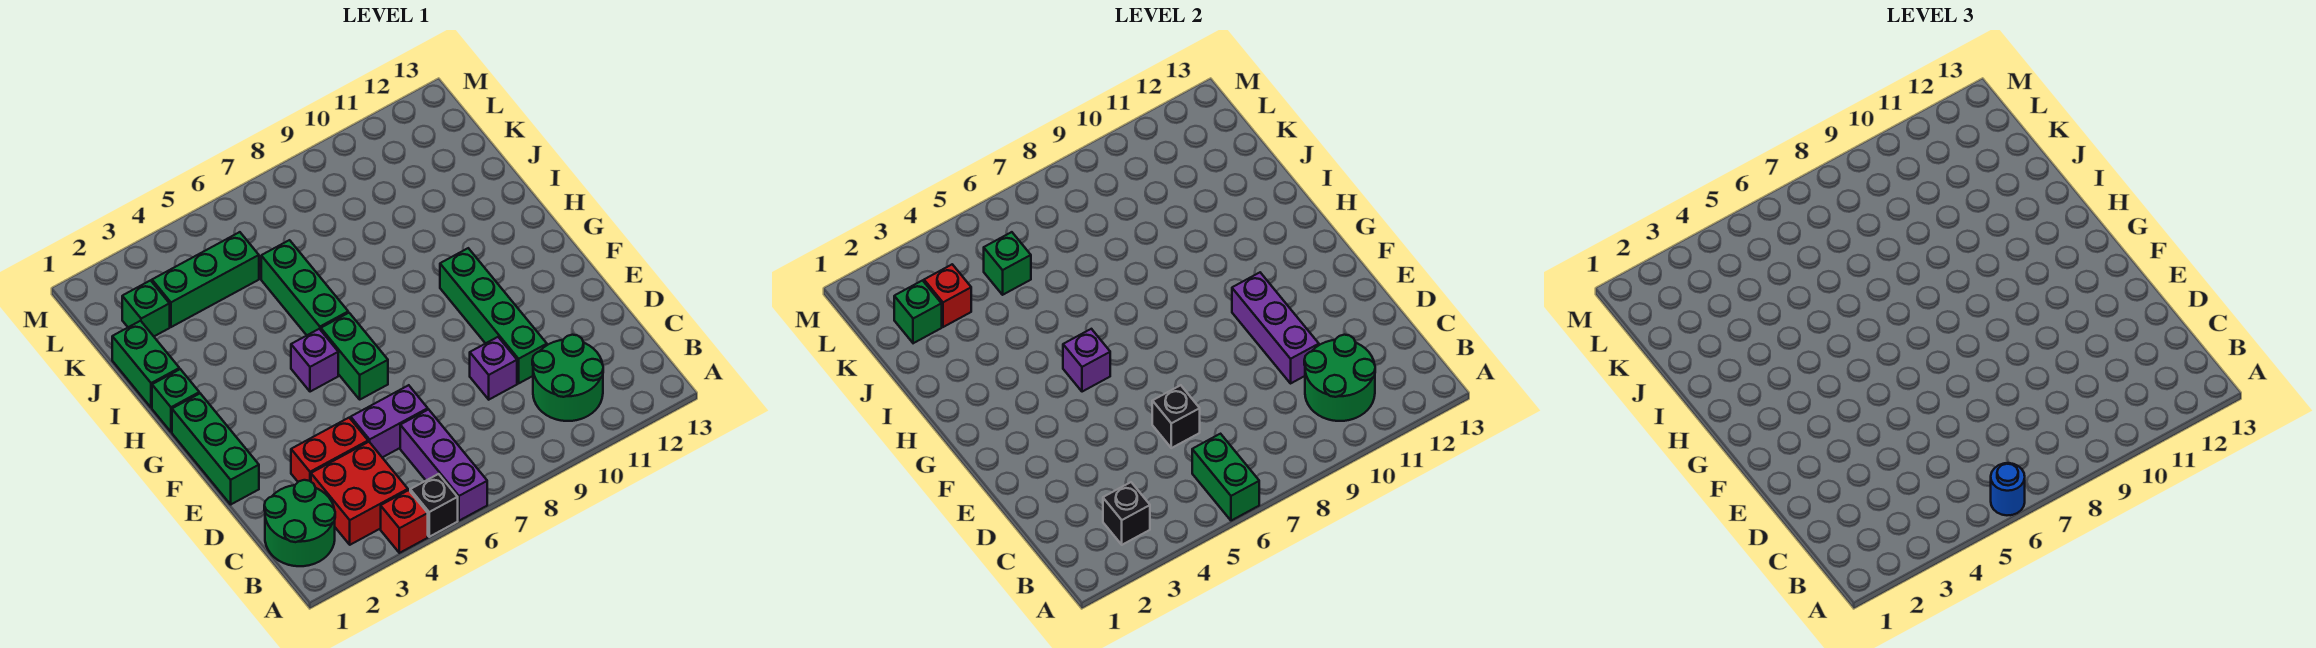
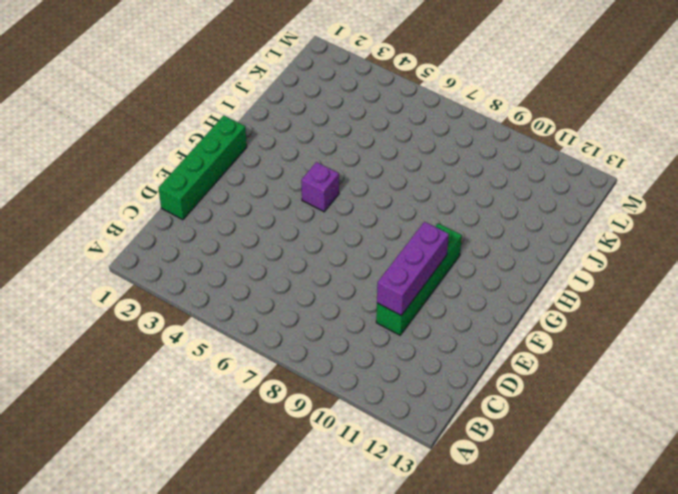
green 1x4 brick [159,116,247,220] -> green 1x3 brick [172,394,259,504]
none -> red 1x1 brick [381,490,428,553]
none -> black 1x1 brick [410,474,458,537]
none -> purple 1x3 brick [400,409,487,521]

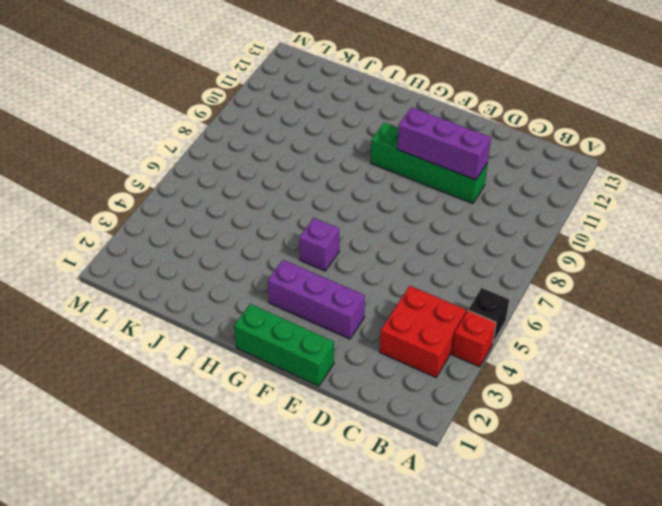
purple 1x3 brick [268,260,365,339] -> purple 1x3 brick moved to [400,409,487,521]
none -> green 2x2 round brick [264,480,335,566]
none -> green 2x2 round brick [532,335,603,421]
none -> red 1x2 brick [291,418,368,482]

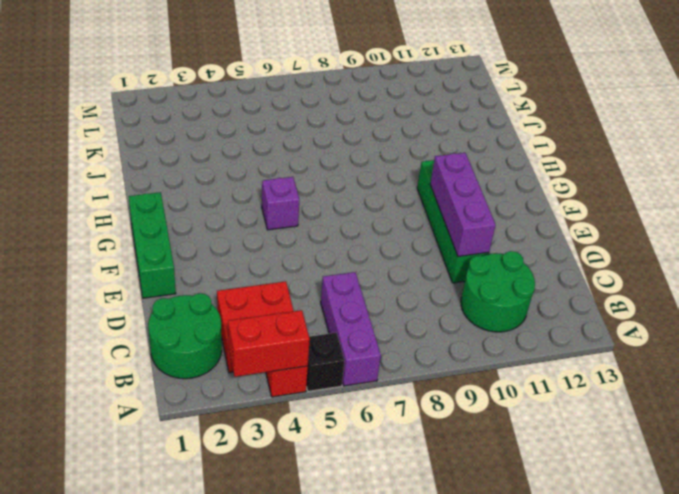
red 1x2 brick [228,310,310,377] -> red 1x2 brick moved to [291,418,368,482]
none -> purple 1x2 brick [351,385,428,457]
none -> purple 1x1 brick [470,337,517,400]
none -> green 1x2 brick [321,313,388,399]

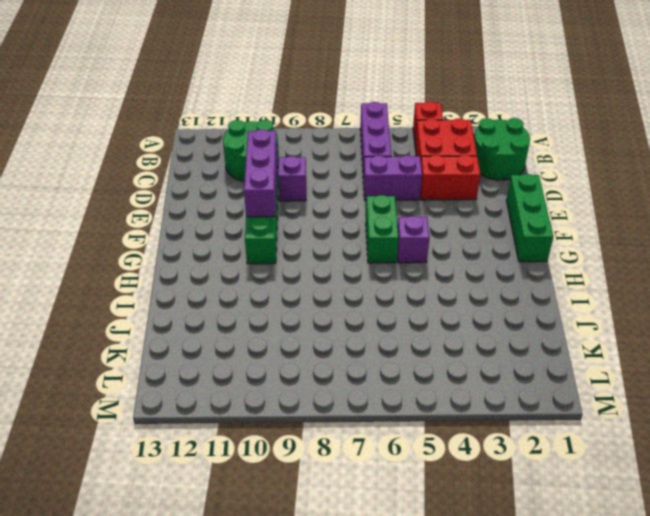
none -> black 1x1 brick [410,474,458,537]
none -> green 1x1 brick [152,369,199,432]
none -> green 1x3 brick [261,240,348,335]

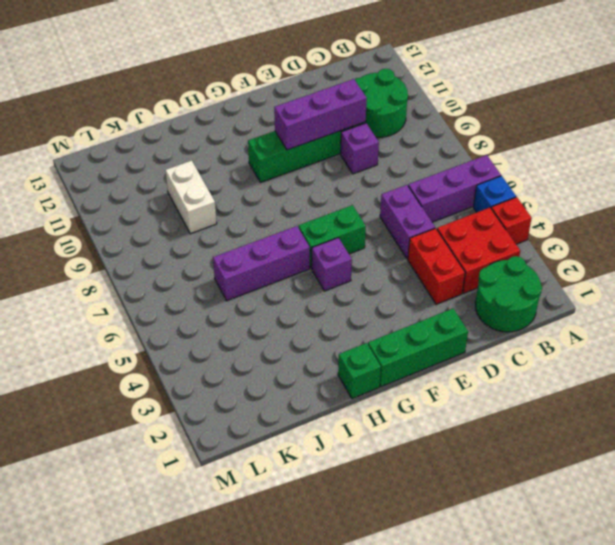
blue 1x1 brick [473,176,516,212] -> black 1x1 brick [410,474,458,537]
purple 1x3 brick [213,226,310,301] -> green 1x3 brick [261,240,348,335]
white 1x2 brick [165,160,217,234] -> none
none -> green 1x2 brick [112,321,179,408]
none -> green 1x1 brick [122,281,170,336]
none -> green 1x3 brick [152,232,259,327]

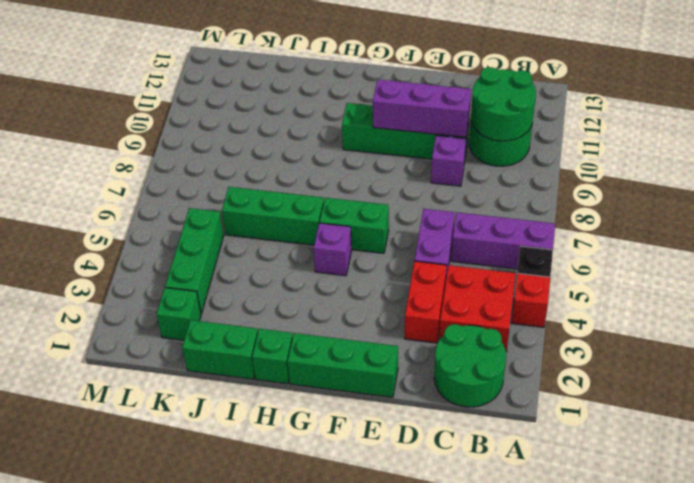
none -> green 1x2 brick [1192,434,1259,521]
none -> black 1x1 brick [1103,482,1150,545]
none -> black 1x1 brick [1152,385,1200,448]

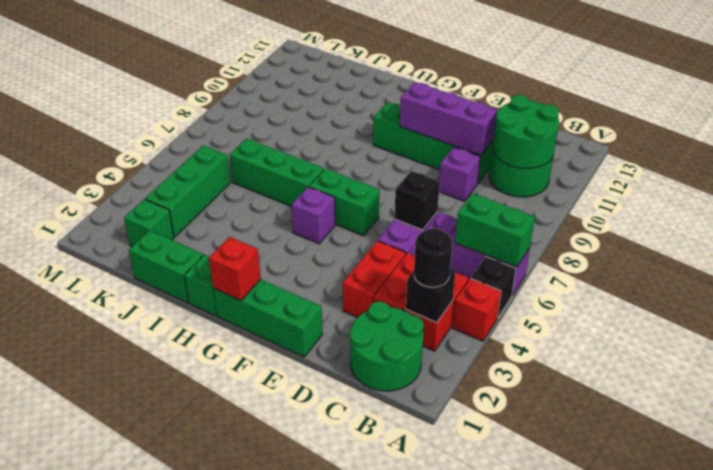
black 1x1 round brick [414,228,452,287] -> none
red 1x1 brick [209,237,261,301] -> red 1x1 brick moved to [924,264,971,327]
none -> purple 1x1 brick [1063,329,1110,392]
none -> green 1x1 brick [894,281,942,343]
none -> green 1x1 brick [984,232,1031,295]

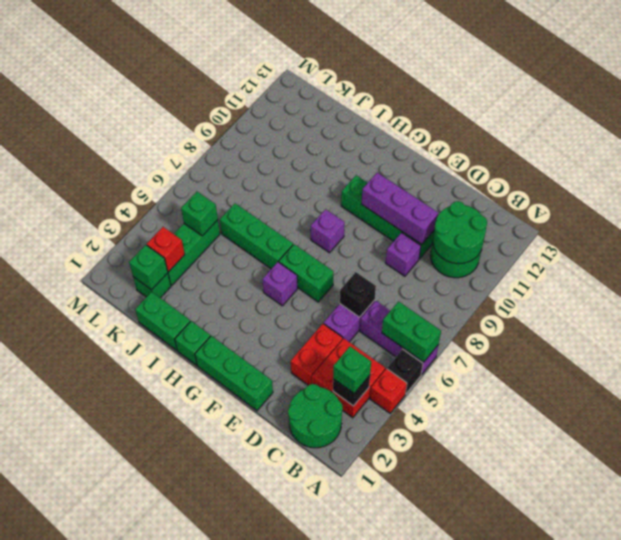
green 1x1 brick [333,347,371,393] -> none
purple 1x1 brick [311,209,344,253] -> purple 1x1 brick moved to [1063,329,1110,392]
none -> blue 1x1 round brick [1991,463,2025,515]

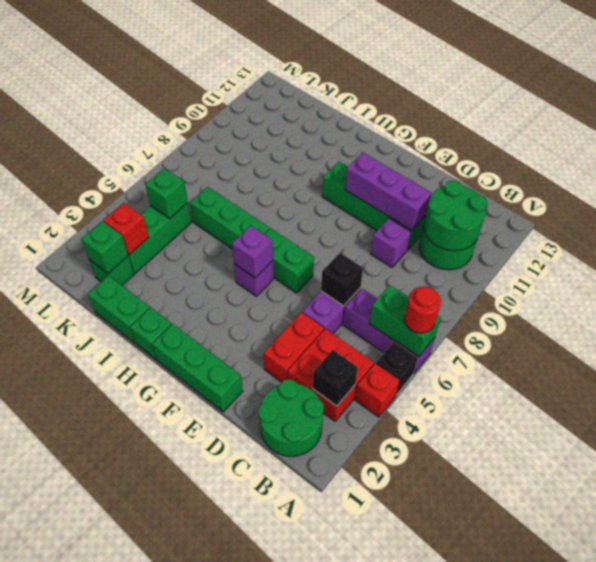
red 1x1 round brick [405,286,441,333] -> blue 1x1 round brick [1991,463,2025,515]

